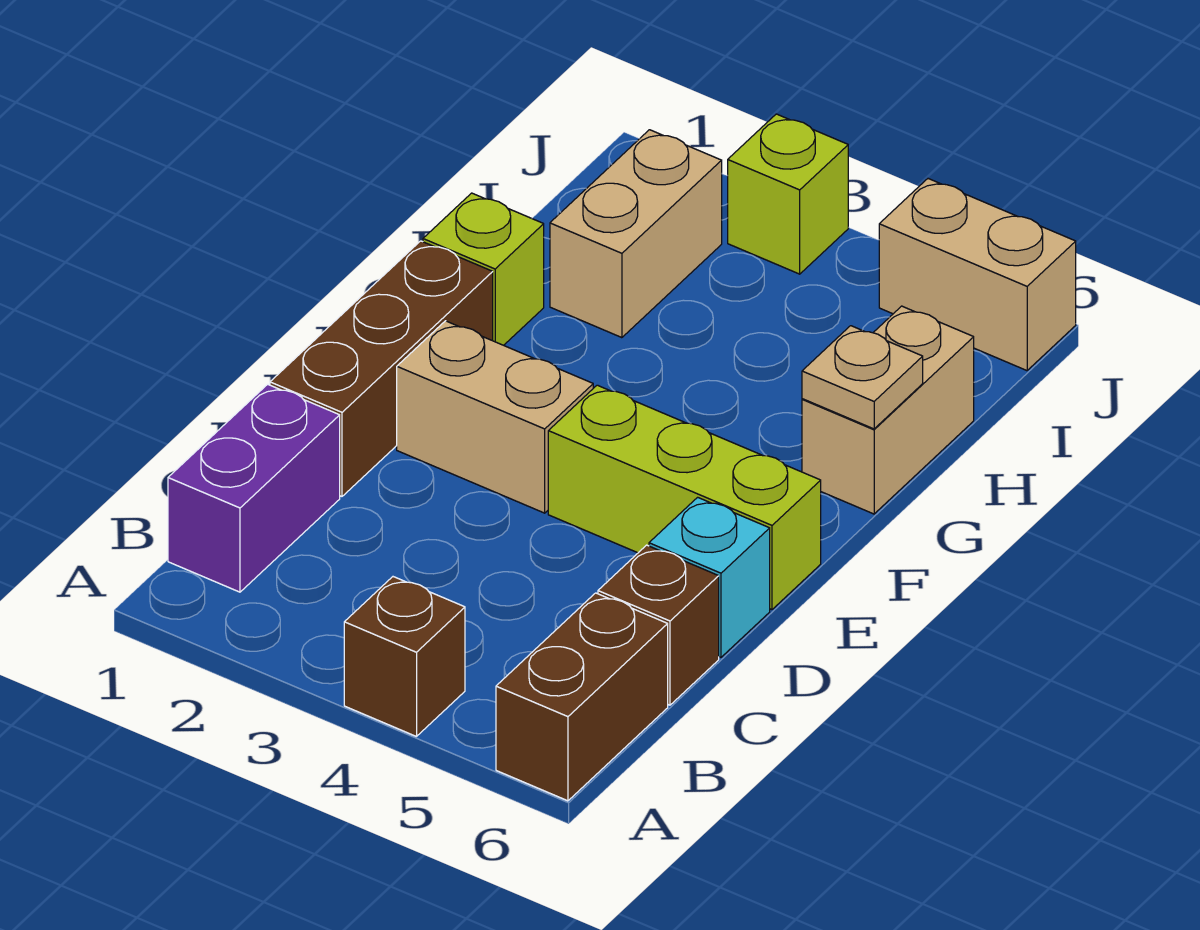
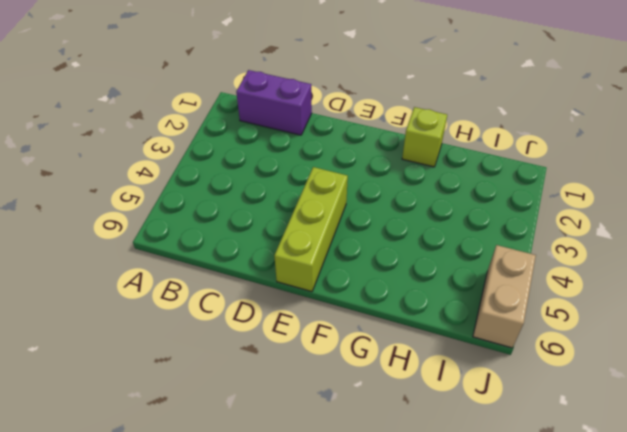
none -> brown 1x1 brick [344,577,465,737]
none -> brown 1x2 brick [496,593,668,801]
none -> brown 1x1 brick [598,545,719,705]

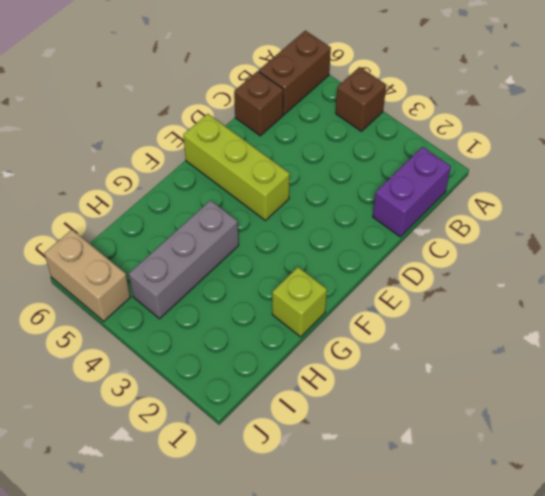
grey 1x3 brick [129,200,239,319] -> none
none -> brown 1x3 brick [270,241,493,496]
none -> cyan 1x1 brick [649,497,770,657]
none -> tan 1x2 brick [397,321,593,513]

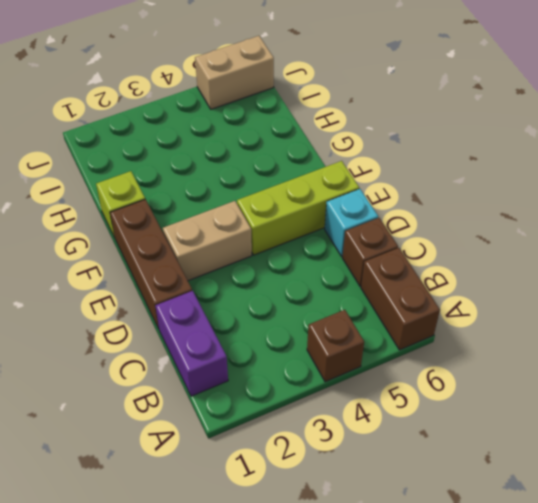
none -> tan 1x2 brick [802,306,974,514]
none -> tan 1x2 brick [550,130,722,338]
none -> lime 1x1 brick [728,114,848,274]

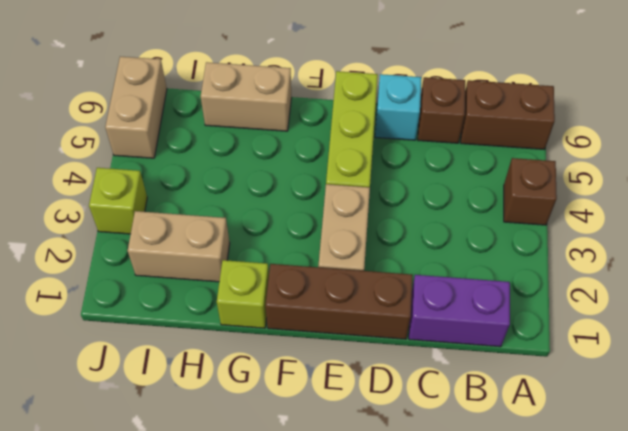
none -> tan 1x1 plate [802,326,923,429]

